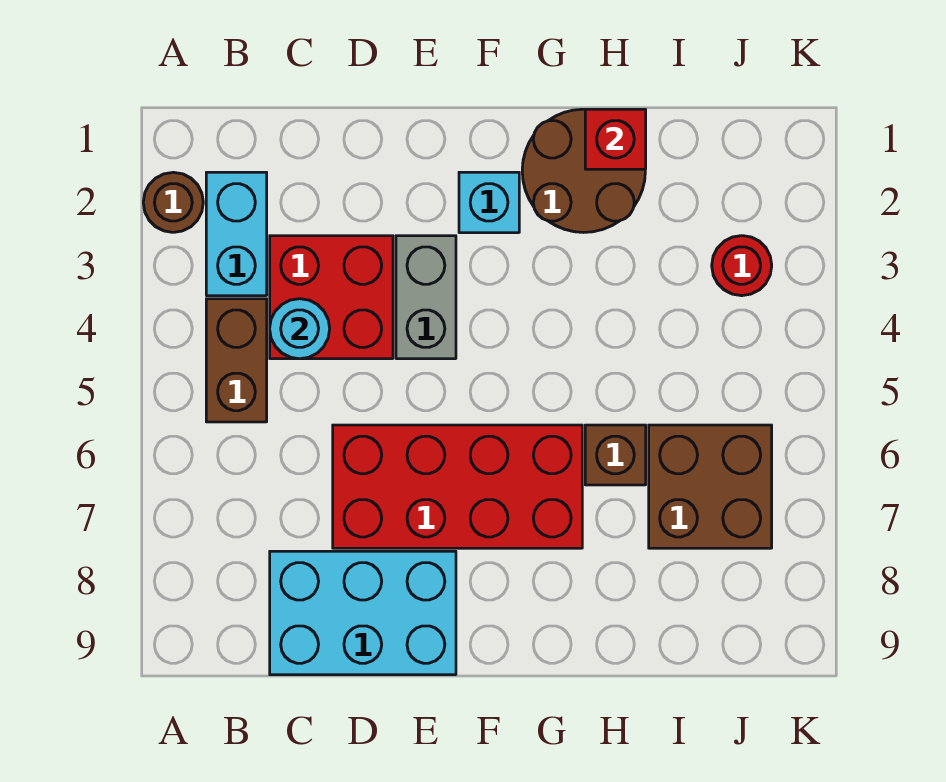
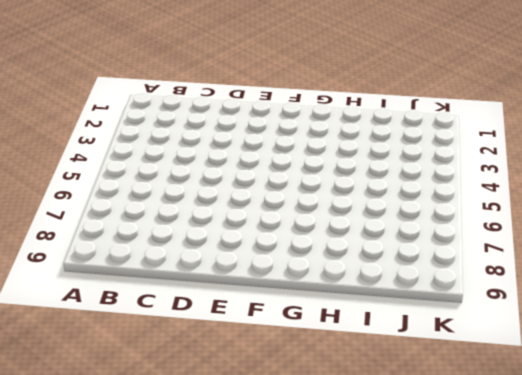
none -> brown 1x1 round brick [143,172,203,232]
none -> cyan 1x2 brick [206,172,267,296]
none -> brown 1x2 brick [206,299,267,422]

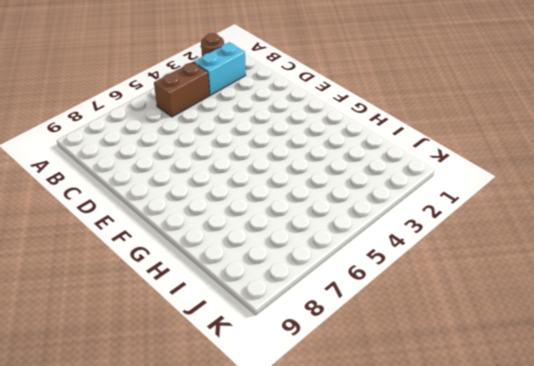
none -> red 2x2 brick [270,236,393,359]
none -> cyan 2x3 brick [270,551,456,675]
none -> red 2x4 brick [333,425,582,548]

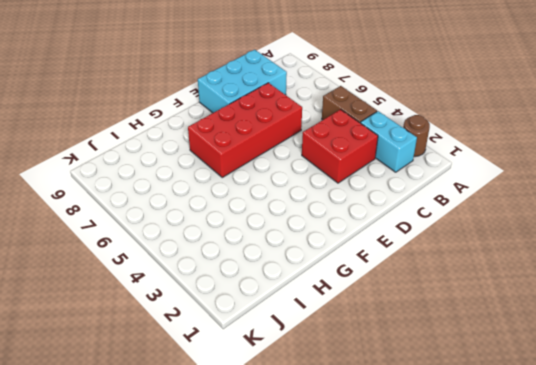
none -> grey 1x2 brick [396,236,456,359]
none -> cyan 1x1 brick [459,172,519,233]
none -> brown 2x2 round brick [522,109,645,232]

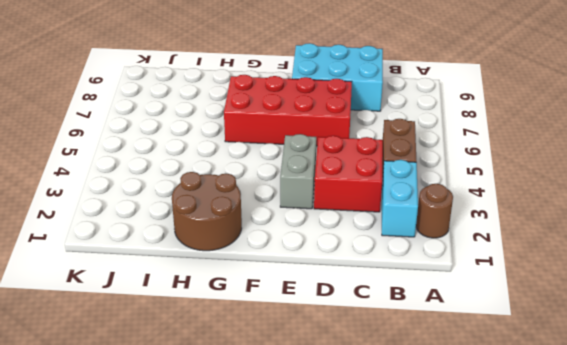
none -> cyan 1x1 brick [459,172,519,233]
none -> brown 1x1 brick [585,425,646,485]
none -> brown 2x2 brick [649,425,772,548]

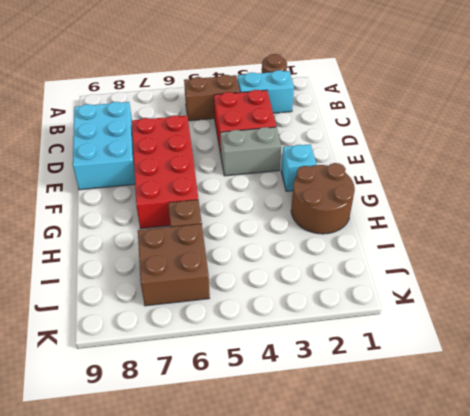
none -> red 1x1 round brick [712,236,772,296]
none -> cyan 1x1 round brick [270,299,330,359]
none -> red 1x1 brick [585,109,646,169]

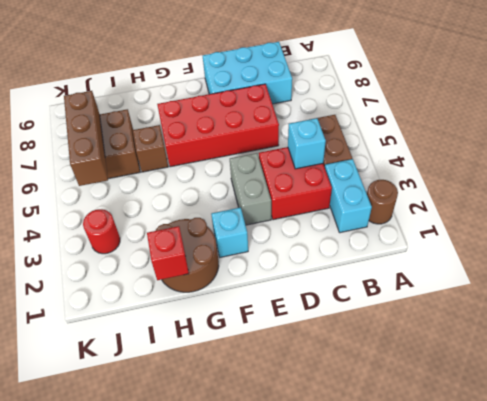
cyan 1x1 brick [288,118,326,169] -> cyan 1x1 round brick [270,299,330,359]
brown 1x3 brick [64,91,108,186] -> none

